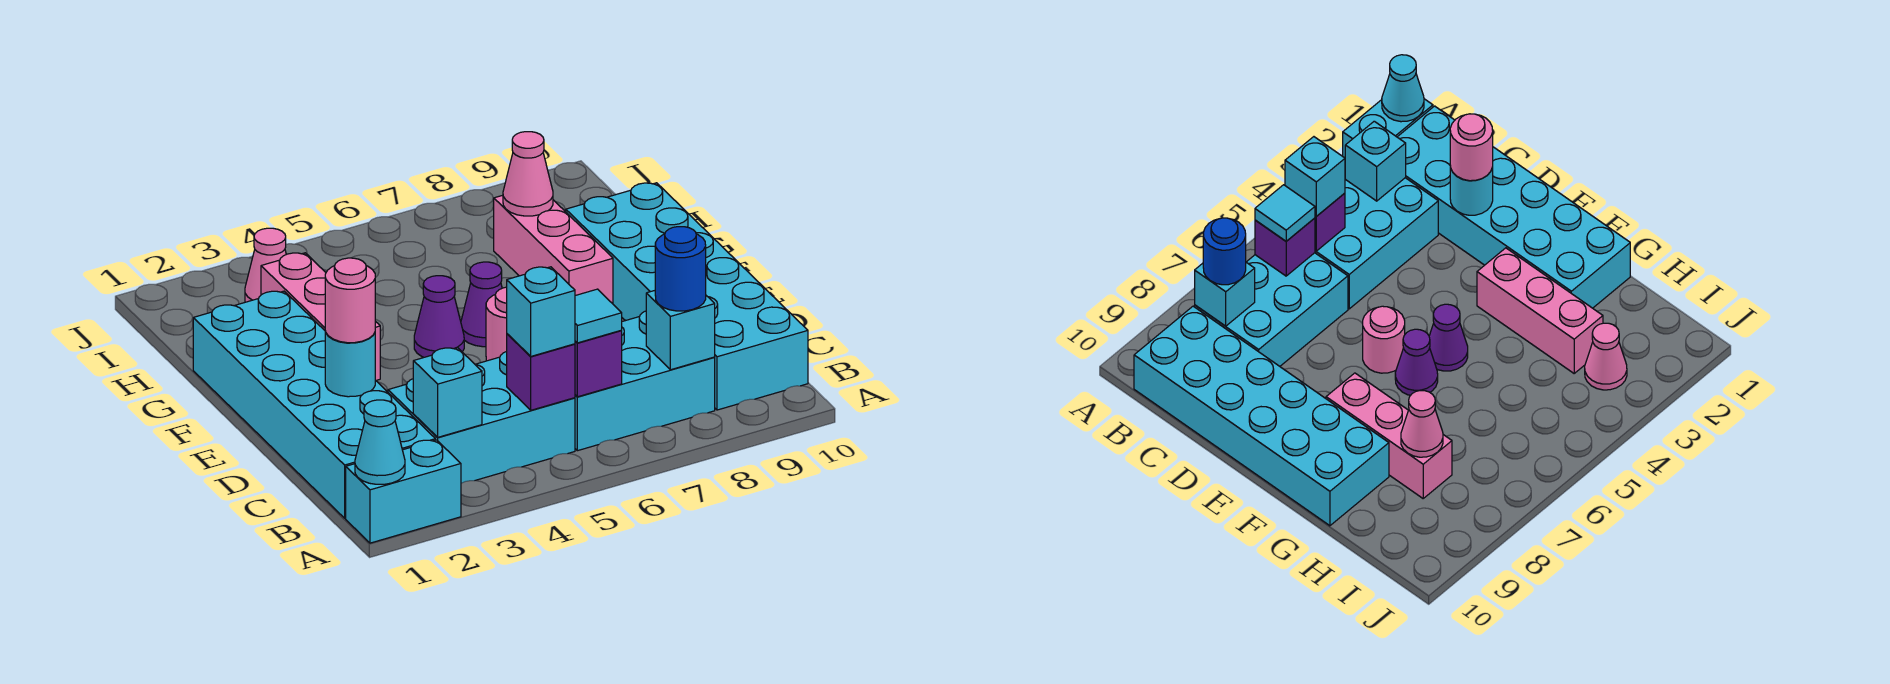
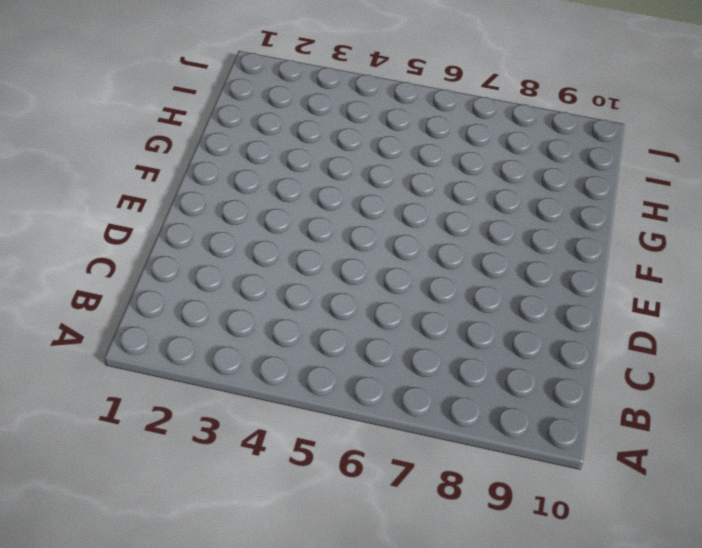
none -> cyan 1x2 brick [346,440,461,543]
none -> cyan 2x6 brick [193,291,435,518]
none -> cyan 2x3 brick [388,352,575,483]

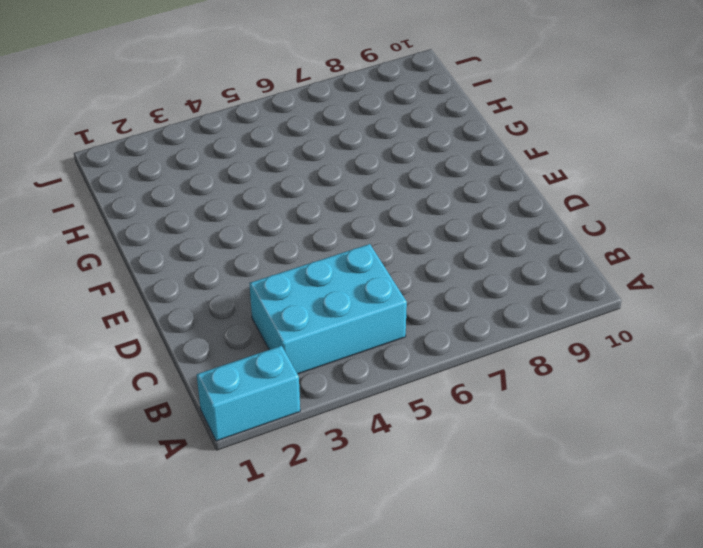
none -> cyan 2x6 brick [193,291,435,518]
none -> cyan 2x3 brick [575,311,715,451]
none -> cyan 2x6 brick [566,183,808,410]

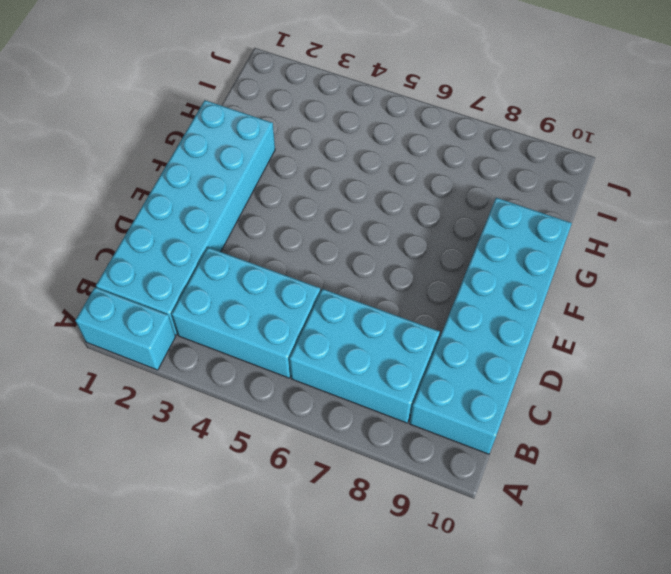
none -> pink 1x1 round brick [486,287,507,361]
none -> pink 1x3 brick [261,253,380,380]
none -> purple 1x1 cone [414,276,464,357]

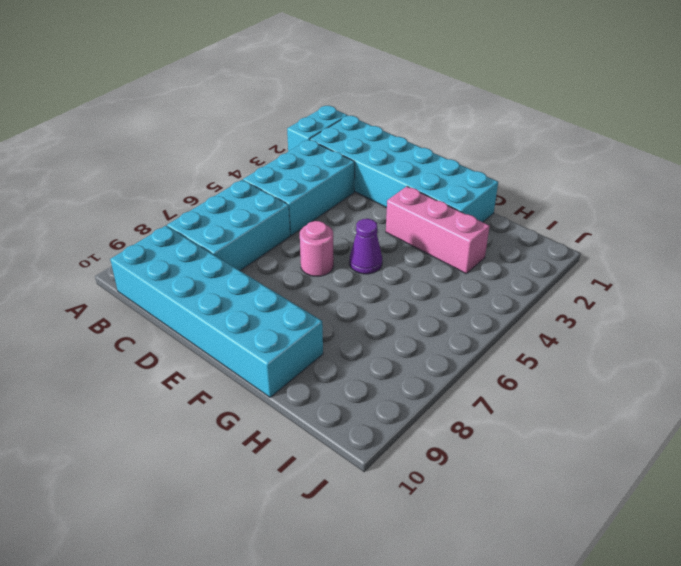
none -> purple 1x1 cone [461,262,502,347]
none -> pink 1x3 brick [494,195,613,304]
none -> pink 1x1 cone [245,228,286,302]

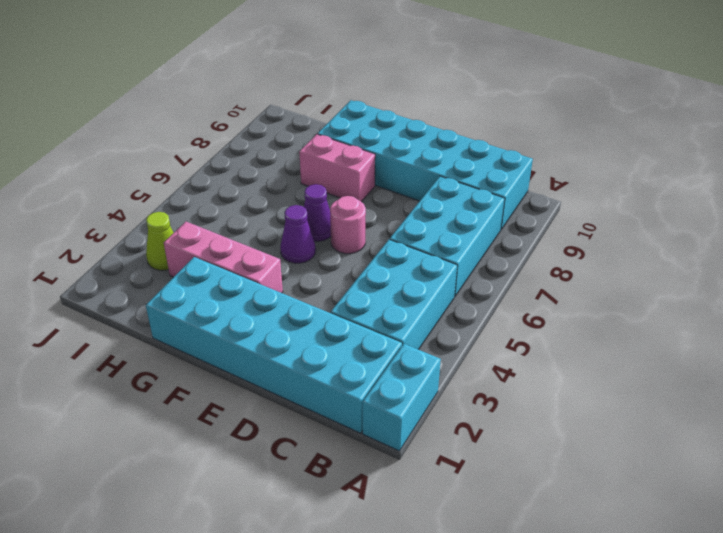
pink 1x2 brick [299,134,375,202] -> pink 1x3 brick [494,195,613,304]
lime 1x1 cone [146,212,174,270] -> pink 1x1 cone [245,228,286,302]
none -> cyan 1x1 cone [355,400,405,484]
none -> cyan 1x1 brick [413,348,482,437]
none -> purple 1x1 brick [507,334,575,410]

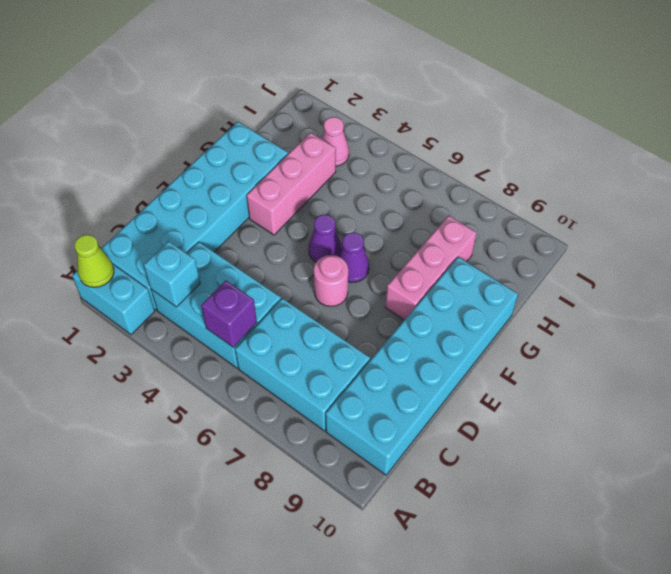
lime 1x1 cone [75,235,114,287] -> cyan 1x1 cone [355,400,405,484]
none -> purple 1x1 brick [575,331,622,397]
none -> cyan 1x1 brick [646,291,715,370]
none -> cyan 1x1 round brick [325,332,375,397]

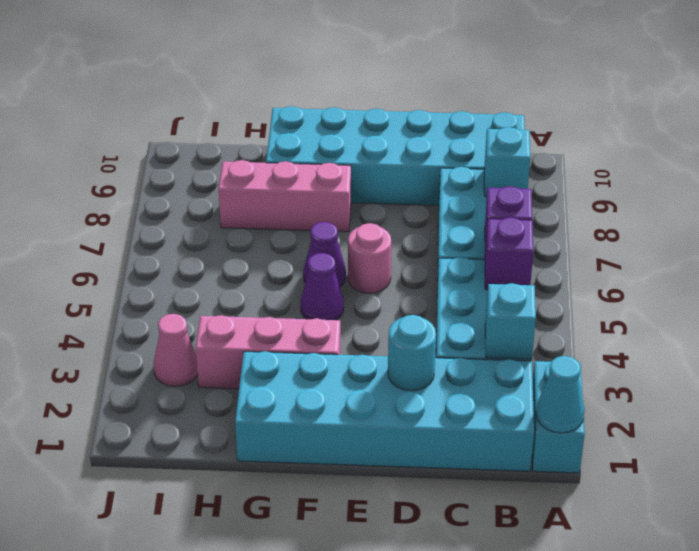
none -> pink 1x1 cone [503,132,553,216]
none -> cyan 1x1 brick [507,267,575,356]
none -> cyan 1x1 tile [575,289,622,343]

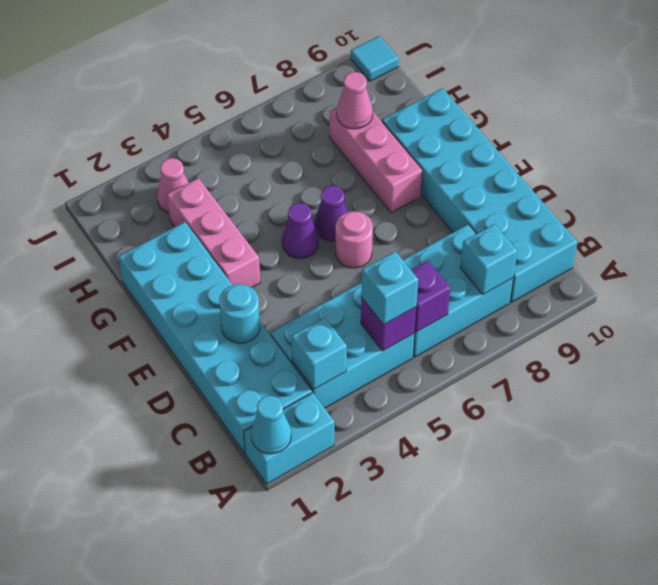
cyan 1x1 tile [351,36,399,81] -> cyan 1x1 tile moved to [575,289,622,343]
none -> blue 1x1 round brick [655,227,706,311]
none -> pink 1x1 round brick [325,258,375,343]

